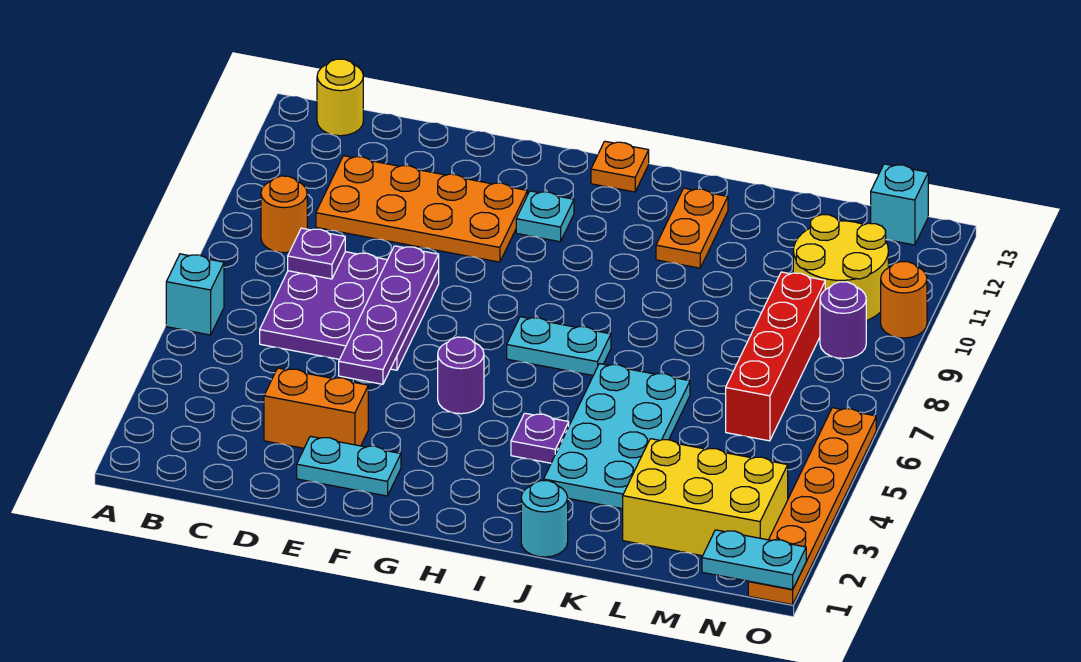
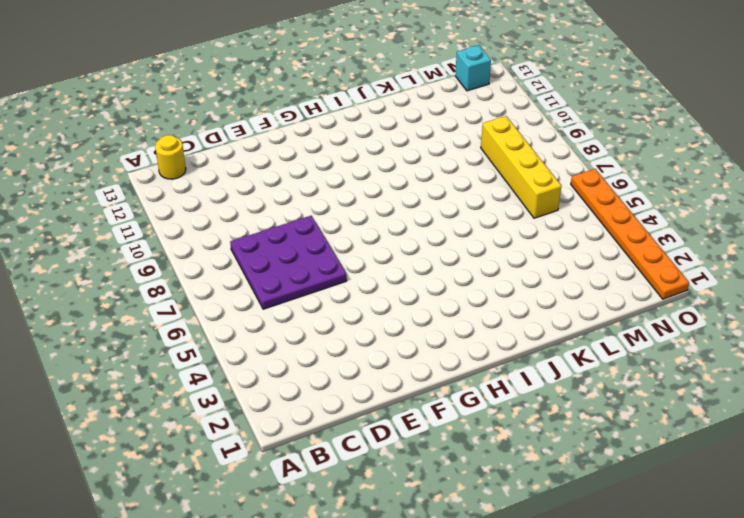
yellow 1x4 brick [481,116,561,218] -> red 1x4 brick [726,272,825,441]
none -> cyan 1x1 brick [166,254,224,335]
none -> orange 1x1 round brick [261,176,307,253]
none -> orange 2x4 plate [316,156,527,262]

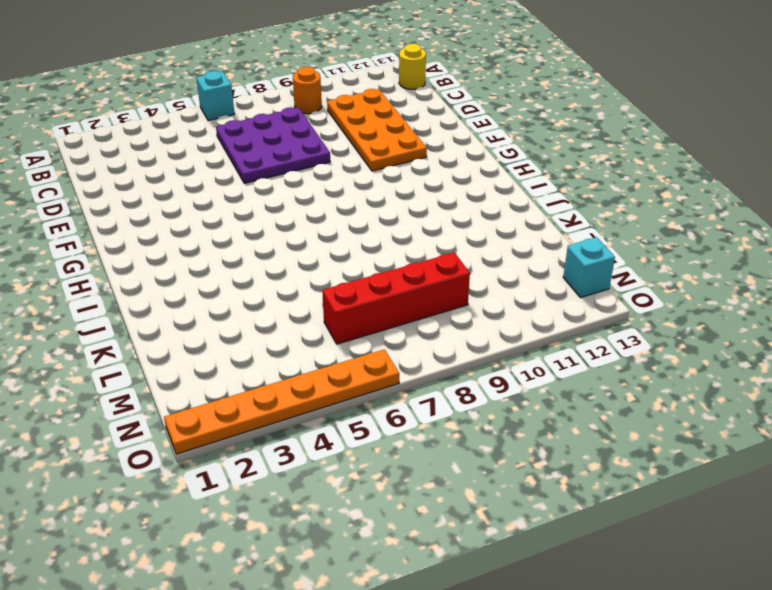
none -> orange 1x2 brick [264,368,368,448]
none -> cyan 1x2 plate [297,436,401,496]
none -> purple 1x1 round brick [438,337,484,414]

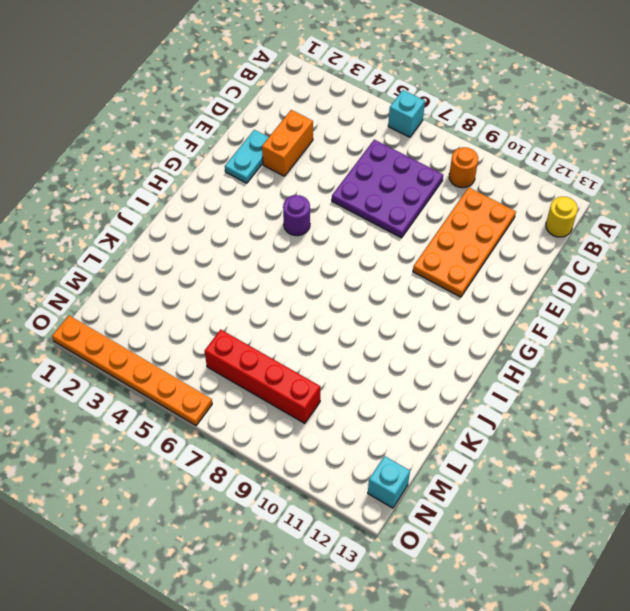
none -> cyan 1x1 plate [516,191,574,242]
none -> cyan 1x2 plate [507,317,611,375]
none -> orange 1x1 plate [591,141,649,192]

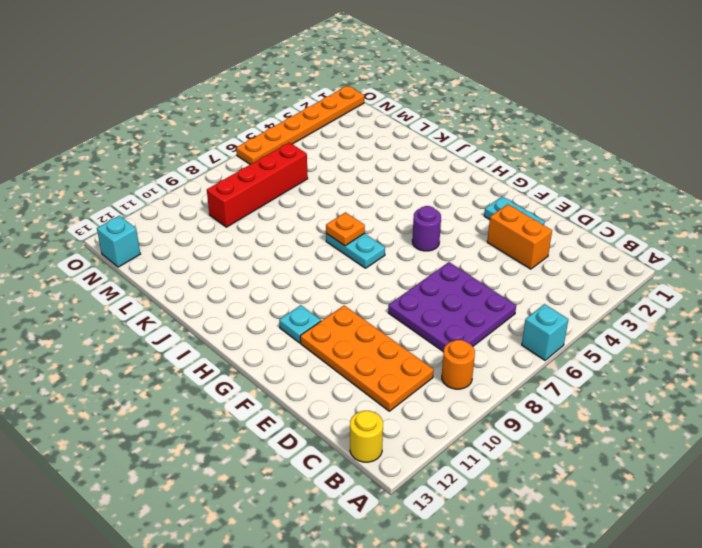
orange 1x1 plate [326,212,365,246] -> orange 1x1 plate moved to [591,141,649,192]
none -> purple 1x1 plate [511,413,569,463]
none -> cyan 1x1 round brick [521,481,568,557]
none -> cyan 2x4 plate [544,364,690,509]

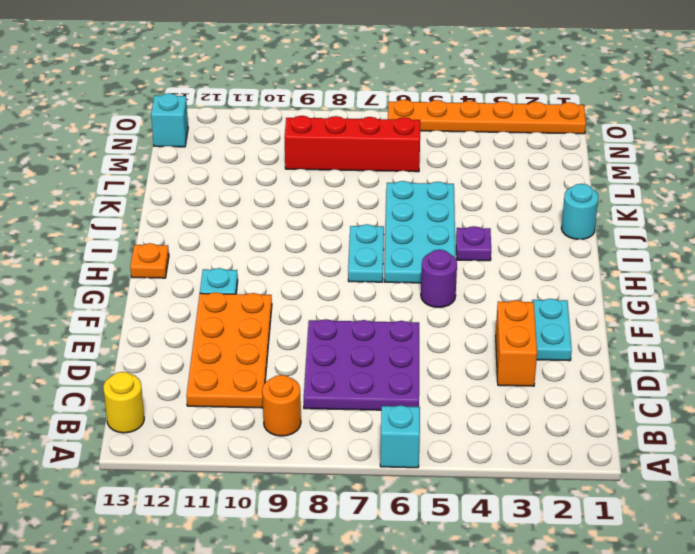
cyan 2x4 plate [385,181,456,283] -> cyan 2x4 plate turned to [544,364,690,509]
none -> orange 1x2 plate [656,188,728,268]
none -> yellow 2x3 brick [623,439,788,556]
none -> yellow 2x2 round brick [793,215,888,321]

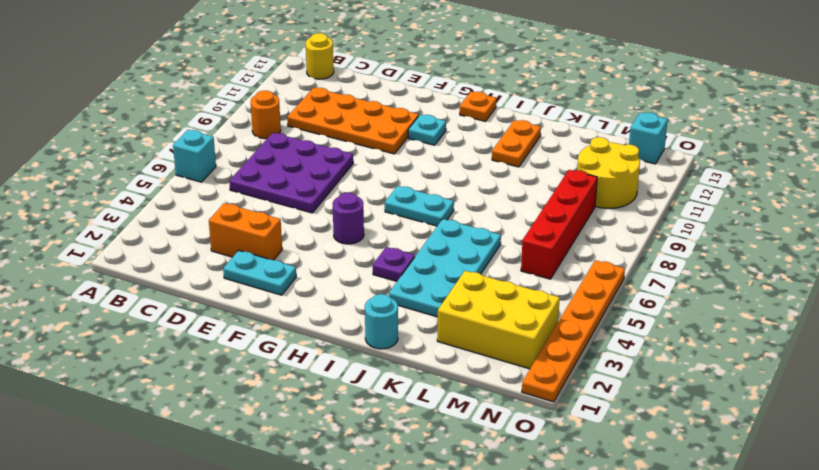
none -> purple 1x1 round brick [820,282,866,358]
none -> orange 1x1 round brick [881,262,927,338]
none -> purple 1x1 plate [288,228,345,279]

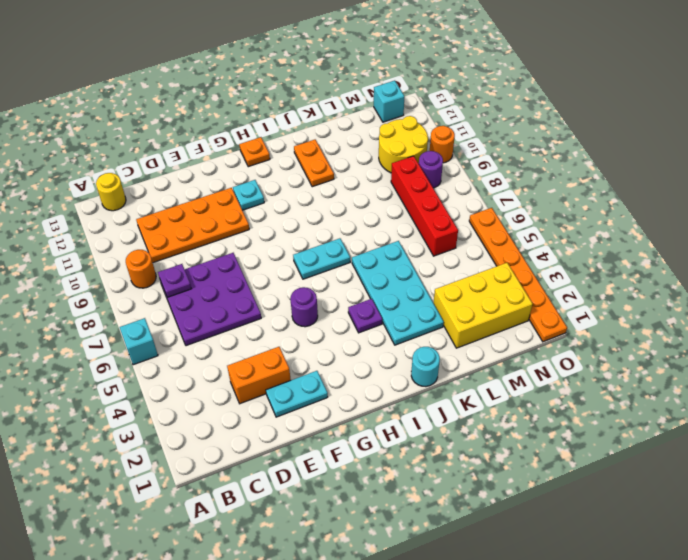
none -> purple 1x4 plate [339,246,439,384]
none -> cyan 1x2 plate [702,530,806,589]

